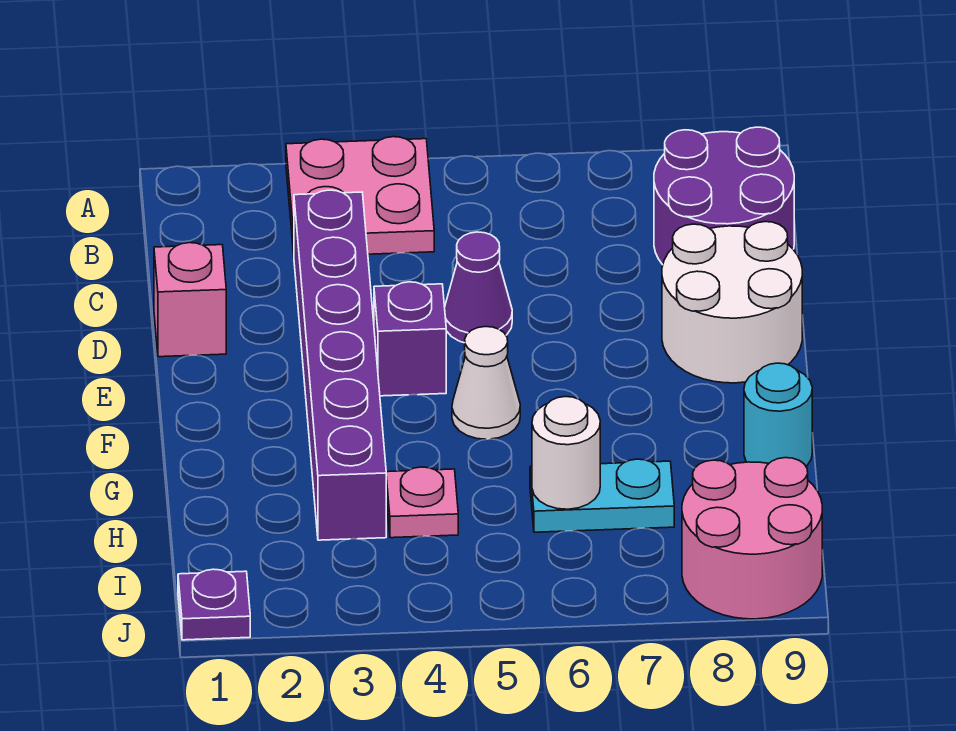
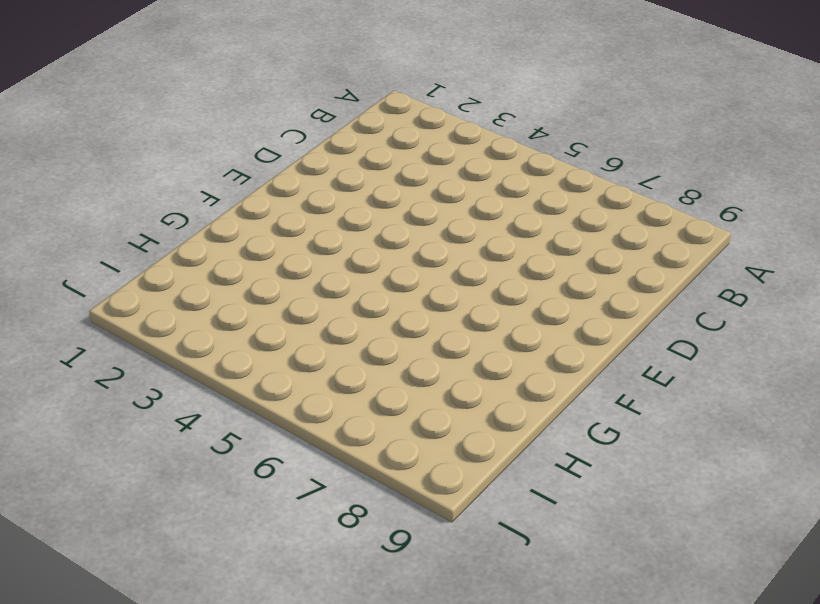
none -> pink 2x2 plate [286,137,434,254]
none -> purple 2x2 round brick [654,127,794,265]
none -> purple 1x6 brick [294,190,386,540]

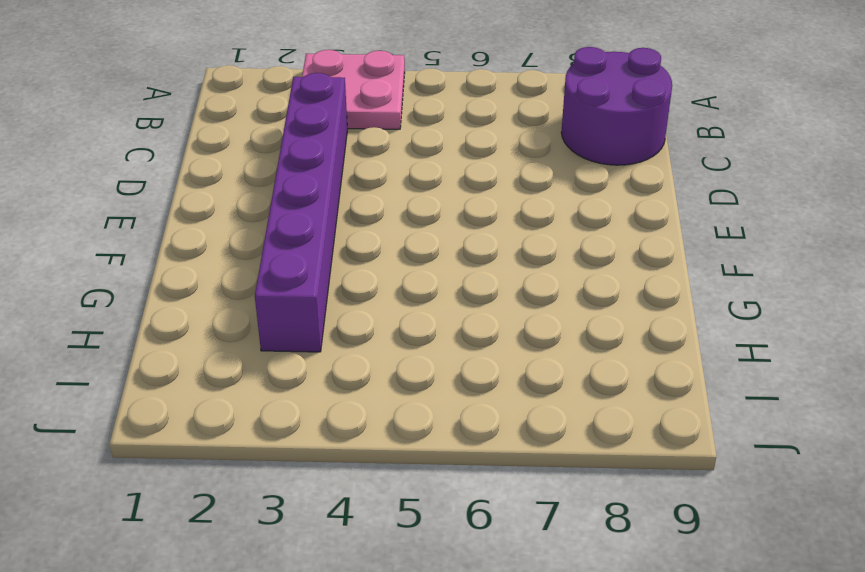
none -> pink 1x1 brick [154,243,226,357]
none -> purple 1x1 cone [445,232,512,343]
none -> white 2x2 round brick [662,222,802,383]

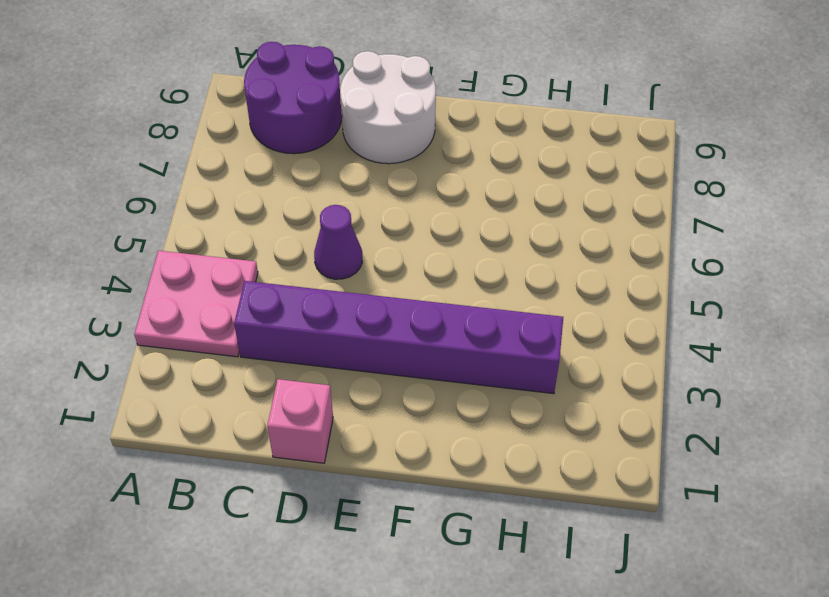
none -> purple 1x1 brick [374,282,446,396]
none -> white 1x1 cone [452,327,520,439]
none -> cyan 1x1 round brick [744,363,812,466]

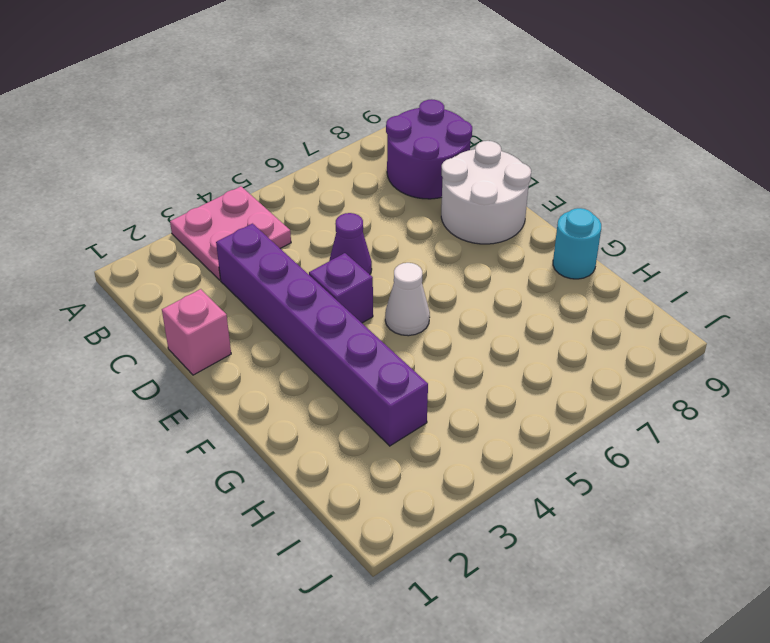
none -> pink 1x1 plate [386,467,458,538]
none -> cyan 1x2 plate [530,459,674,532]
none -> pink 2x2 round brick [682,458,822,619]

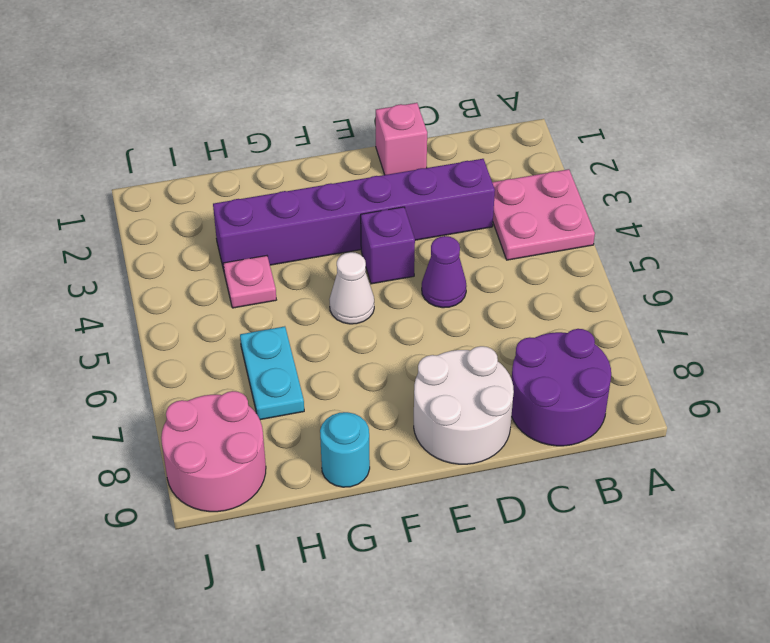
none -> purple 1x1 plate [178,569,250,640]
none -> white 1x1 round brick [532,397,600,509]

